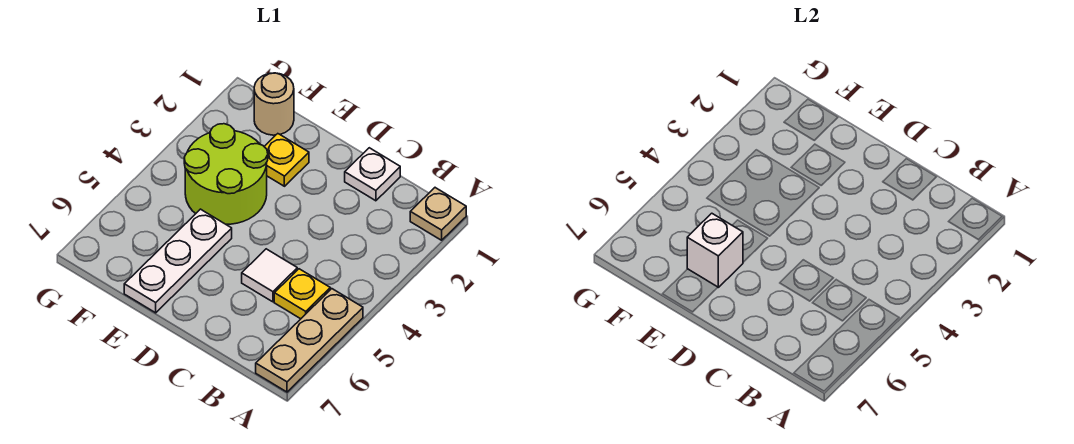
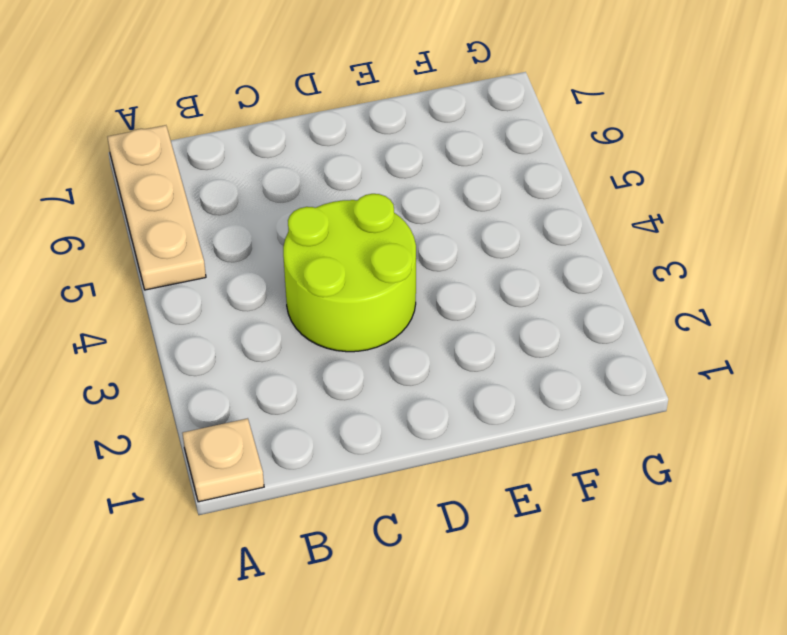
lime 2x2 round brick [283,194,416,352] -> lime 2x2 round brick moved to [184,124,268,224]
none -> yellow 1x1 plate [274,269,330,319]
none -> white 1x1 plate [345,148,400,201]

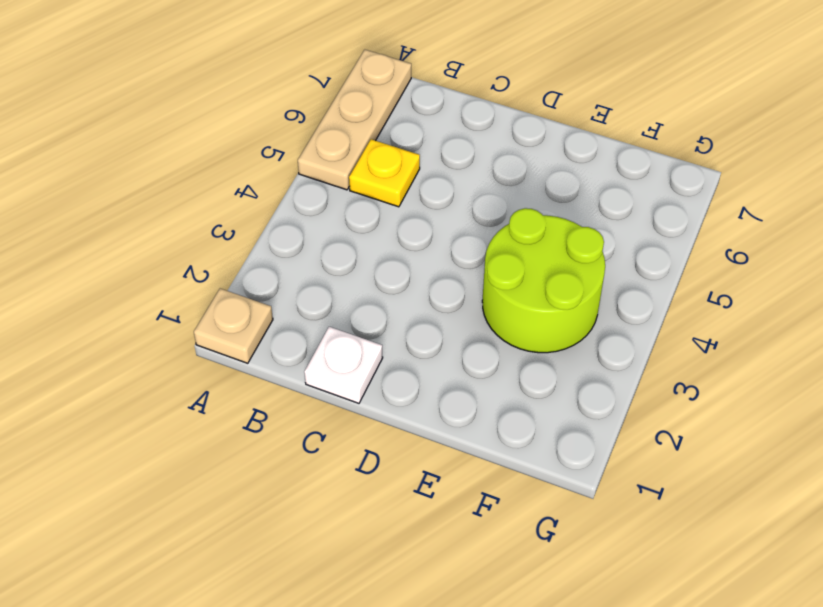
none -> white 1x1 tile [242,249,297,302]
none -> yellow 1x1 plate [264,134,309,186]

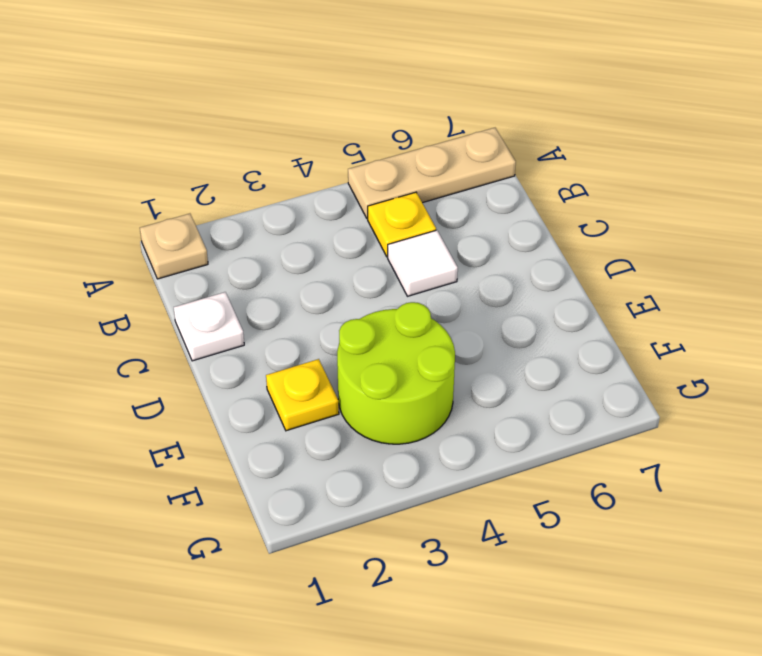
none -> white 1x3 plate [124,209,232,313]
none -> tan 1x1 round brick [254,73,294,135]

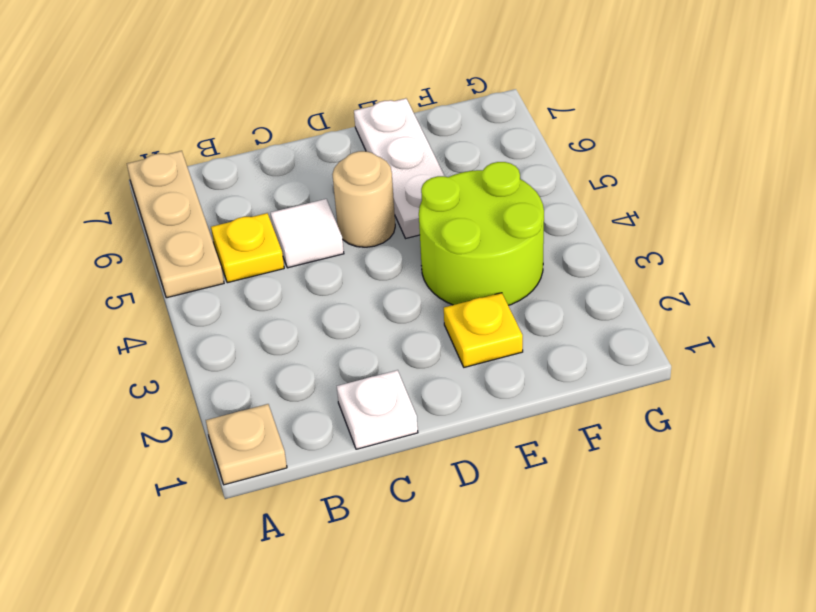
tan 1x1 round brick [332,151,395,247] -> tan 1x1 round brick moved to [254,73,294,135]
none -> white 1x1 brick [687,213,743,287]

